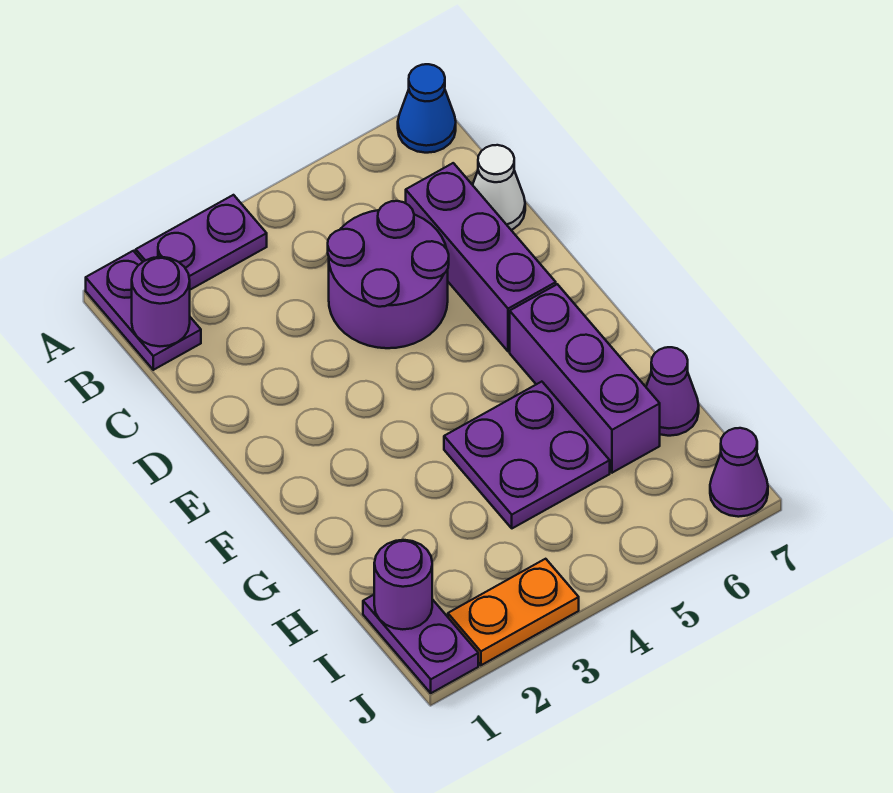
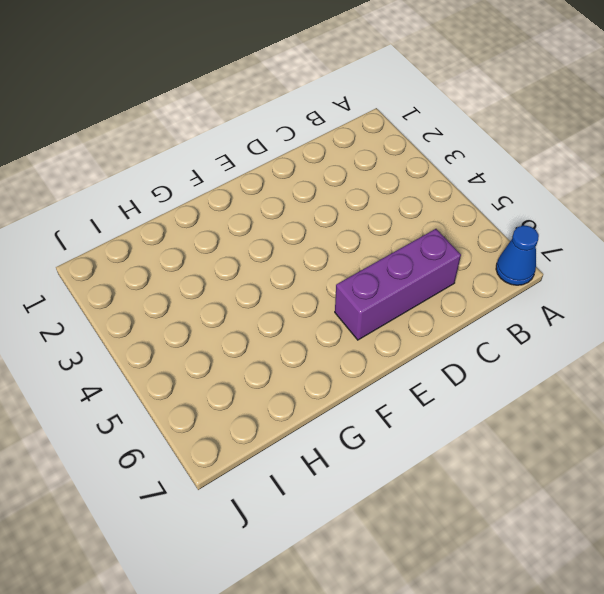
none -> purple 1x2 plate [86,251,201,370]
none -> purple 1x2 plate [136,195,267,290]
none -> purple 2x2 round brick [328,201,449,348]

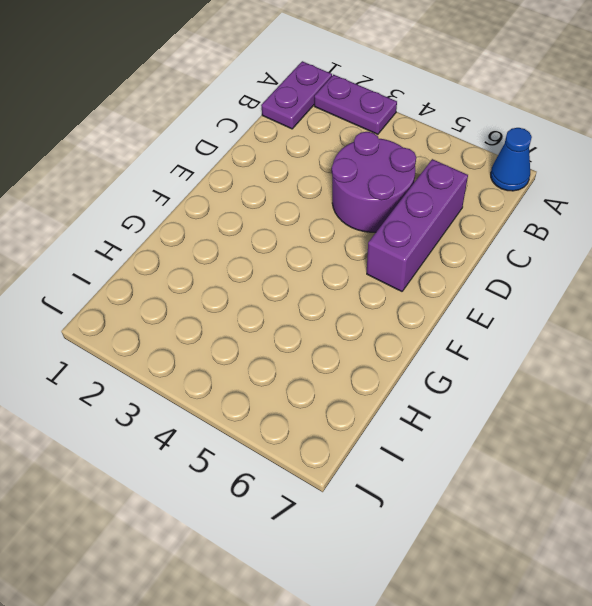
none -> white 1x1 cone [473,145,525,230]
none -> purple 1x3 brick [510,284,660,473]
none -> purple 2x2 plate [444,382,610,528]

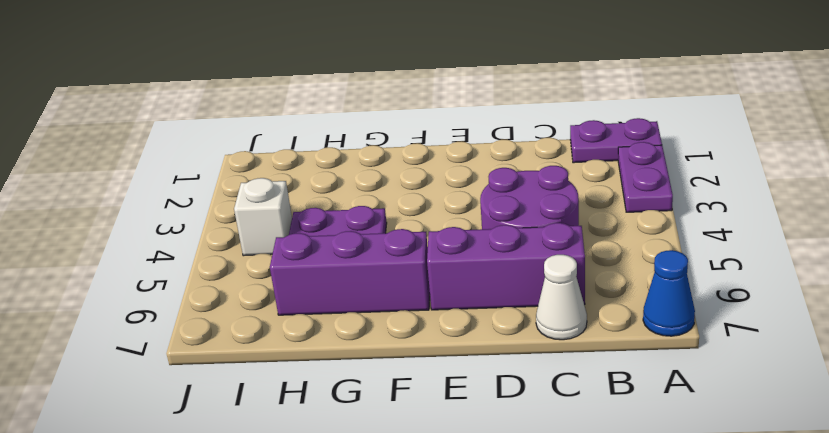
white 1x1 brick [234,178,292,256] -> none
none -> purple 1x1 cone [646,347,699,436]
none -> purple 1x2 plate [363,595,478,693]
none -> orange 1x2 plate [448,559,579,665]

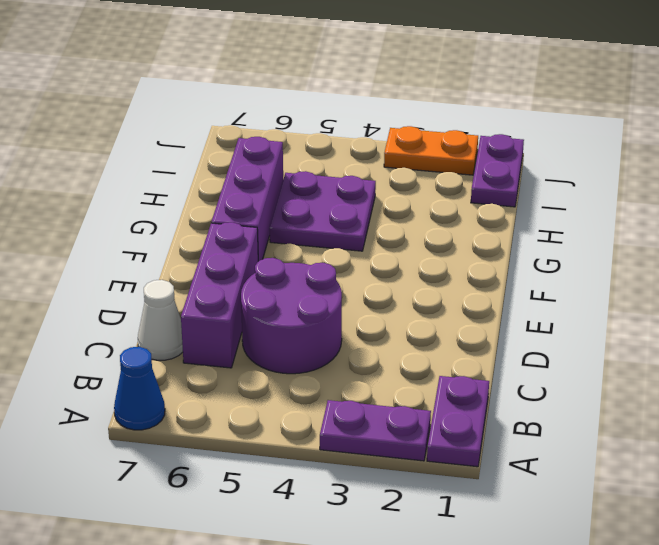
none -> purple 1x1 cone [646,347,699,436]
none -> purple 1x1 cone [710,428,768,517]
none -> purple 1x1 round brick [132,257,190,346]

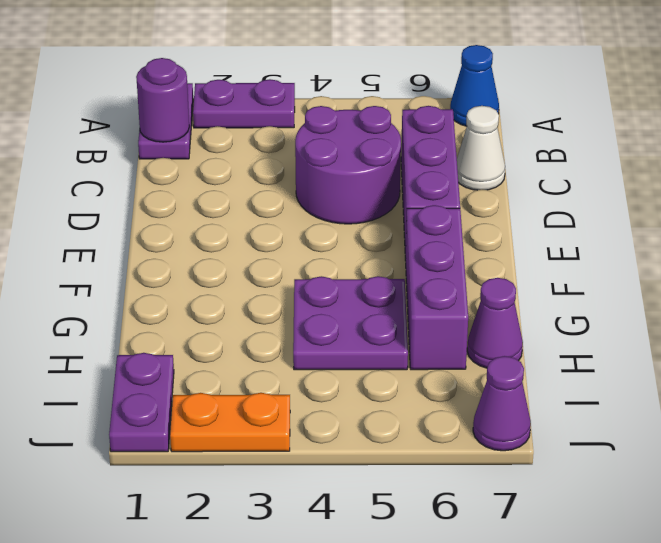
none -> purple 1x1 round brick [374,540,432,629]

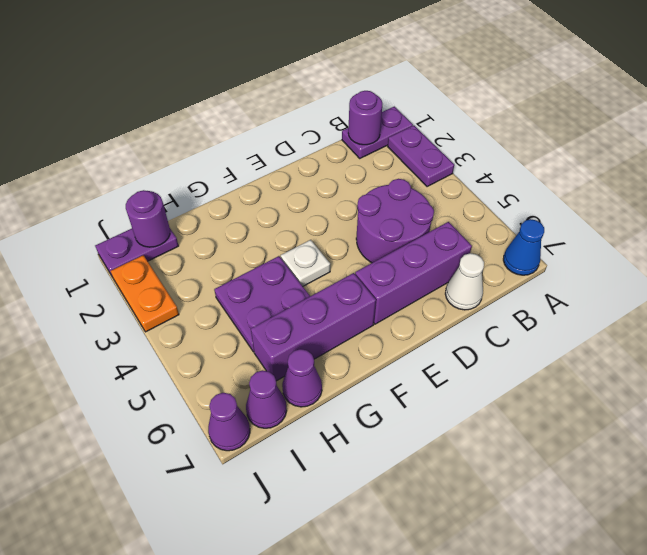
white 1x1 plate [281,240,330,286] -> none
purple 1x1 cone [246,370,287,428] -> none

